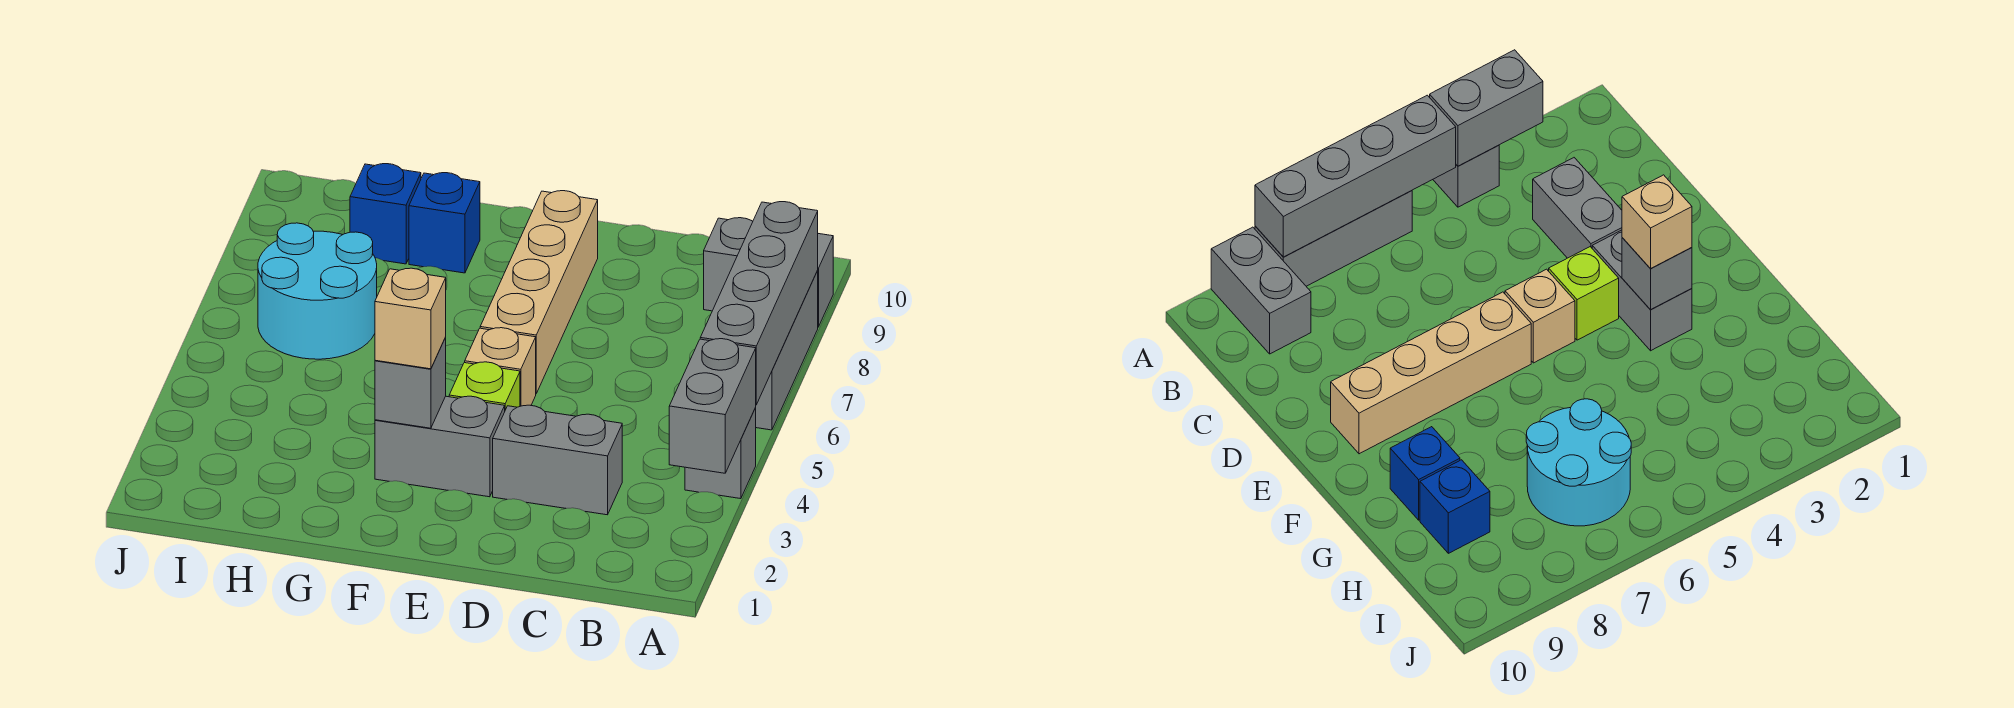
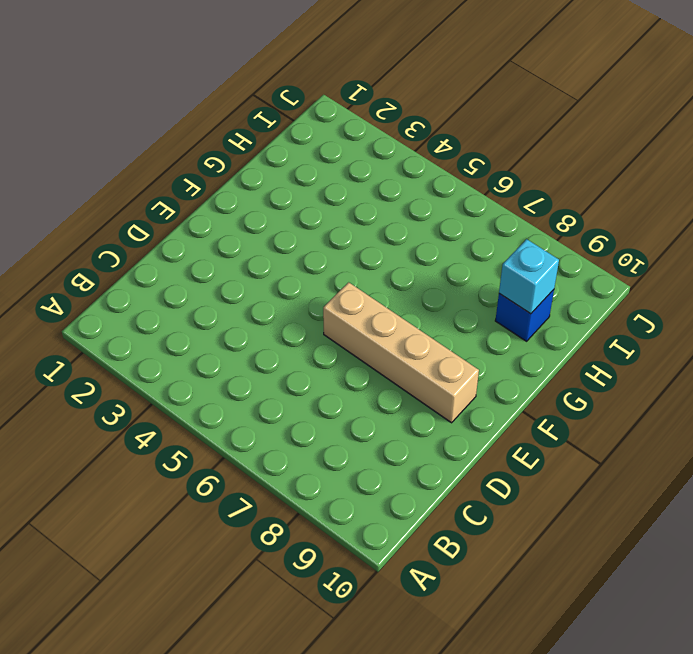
cyan 1x1 brick [499,239,559,314] -> none
none -> grey 1x1 brick [685,408,756,499]
none -> grey 1x3 brick [755,270,818,430]
none -> grey 1x2 brick [704,218,833,327]

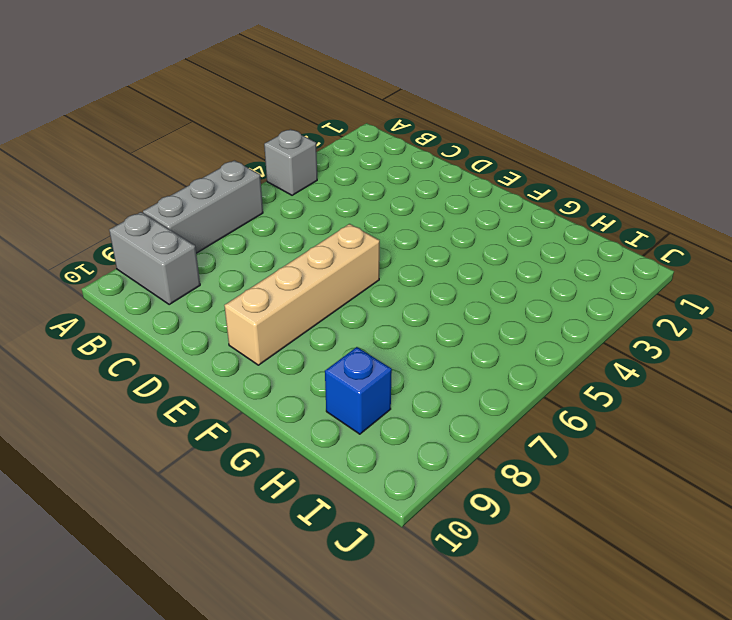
none -> grey 1x2 brick [493,405,622,515]
none -> grey 1x2 brick [375,396,505,497]
none -> lime 1x1 brick [449,362,520,410]

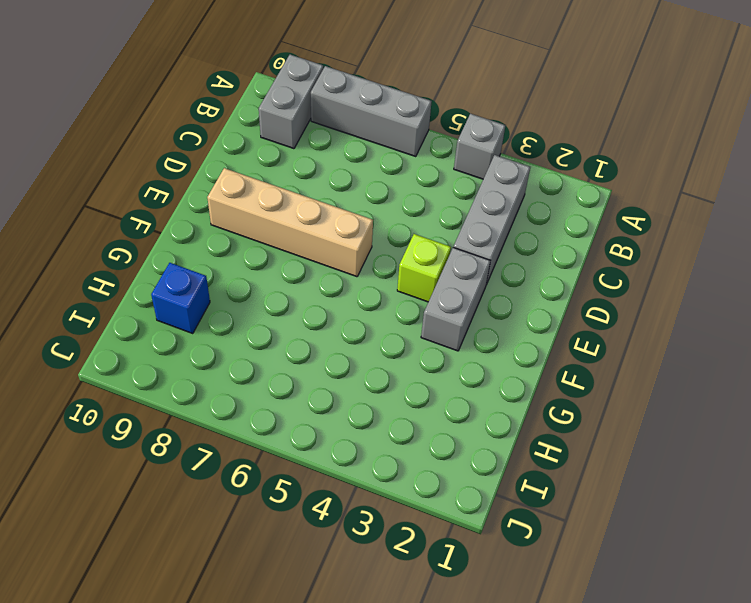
grey 1x3 brick [453,155,530,285] -> grey 1x2 brick [493,405,622,515]
none -> tan 1x1 brick [465,328,536,406]
none -> blue 1x1 brick [409,173,480,273]
none -> cyan 2x2 round brick [258,223,377,359]

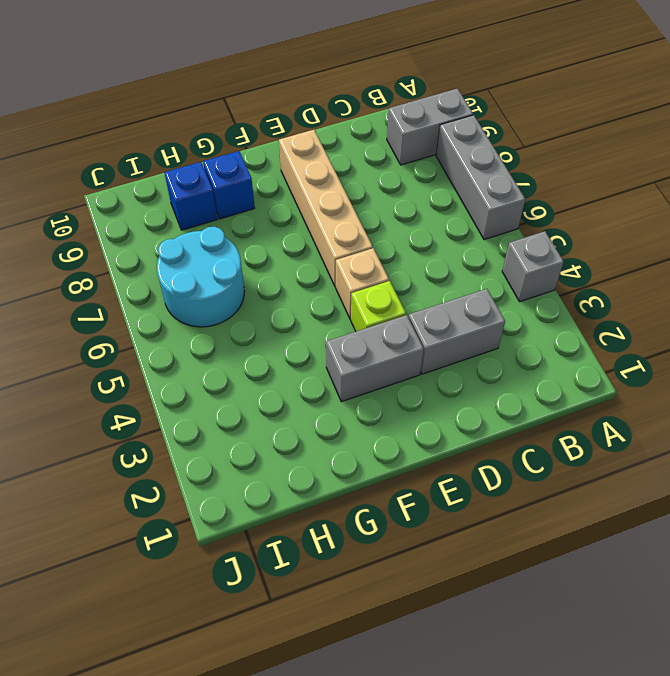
none -> grey 1x2 brick [669,339,756,473]
none -> grey 1x4 brick [700,202,818,405]
none -> grey 1x1 brick [375,338,446,428]

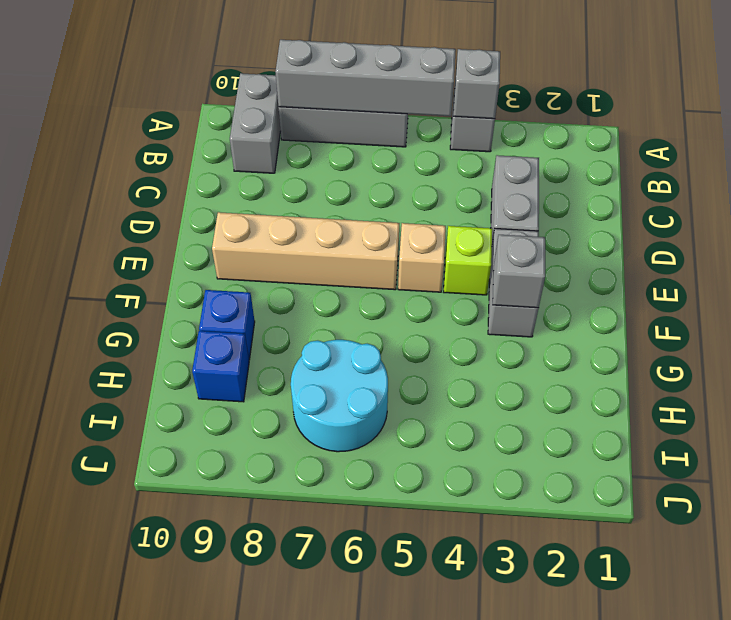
grey 1x1 brick [453,49,500,119] -> grey 1x2 brick [669,339,756,473]
none -> tan 1x1 brick [375,268,446,369]

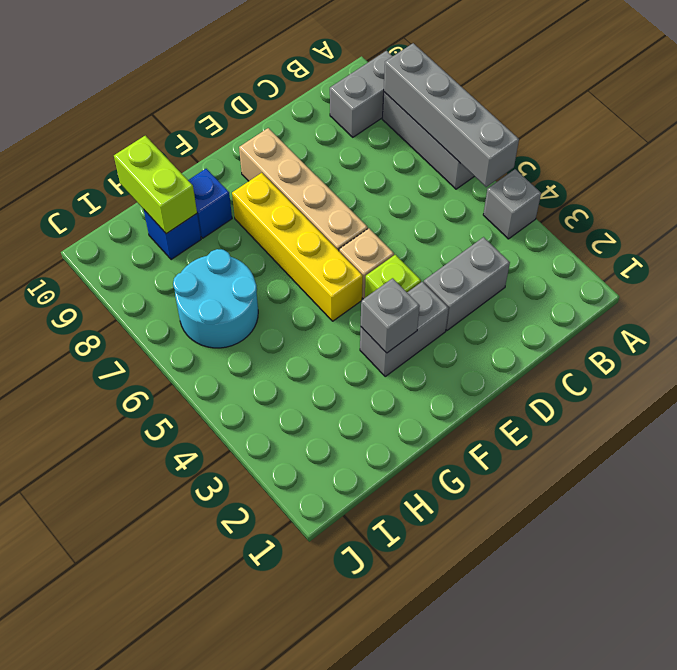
yellow 1x4 brick [232,173,363,321] -> none
lime 1x2 brick [114,136,197,234] -> none
none -> grey 1x2 brick [669,339,756,473]
none -> tan 1x1 brick [375,268,446,369]

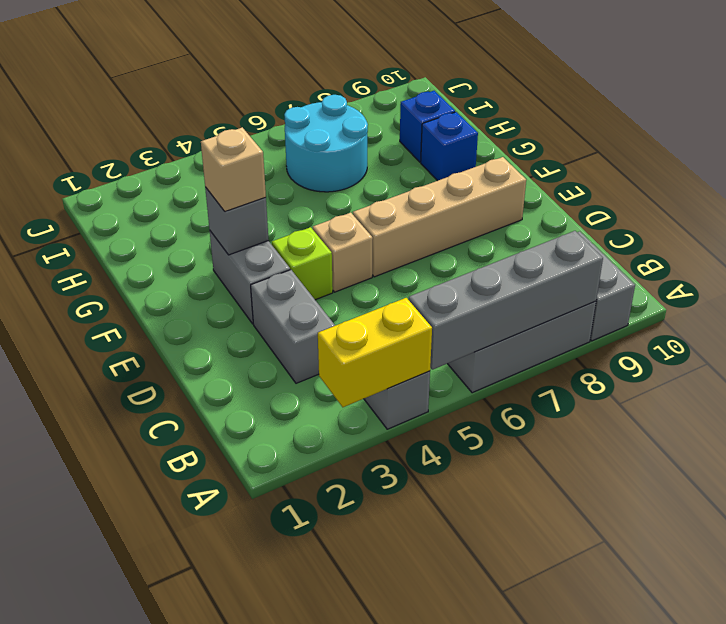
yellow 1x2 brick [318,298,432,407] -> grey 1x2 brick [669,339,756,473]

